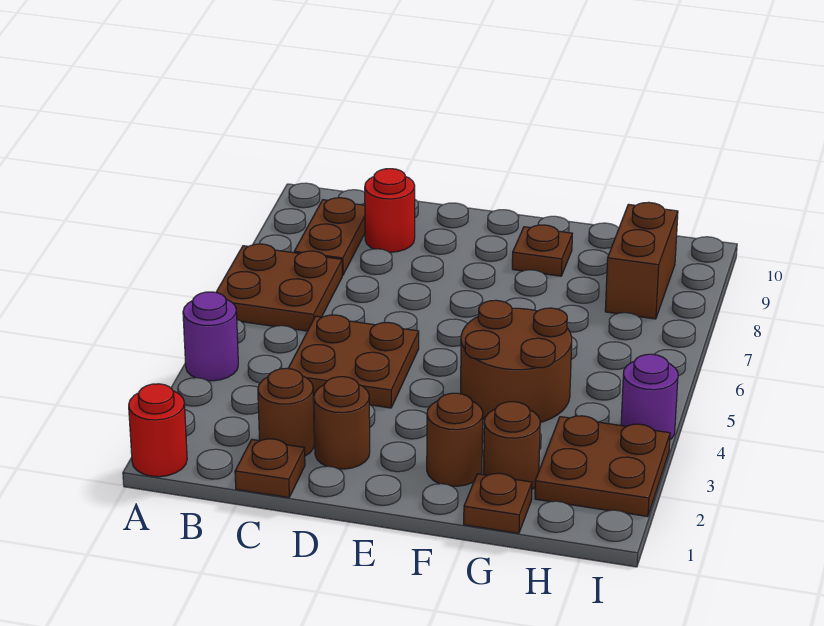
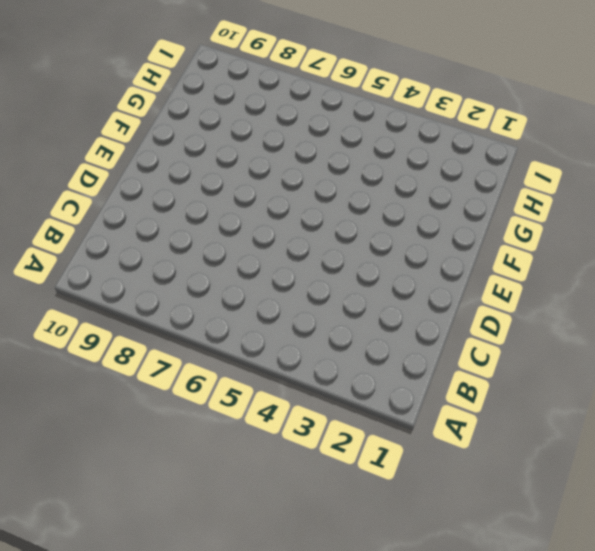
none -> red 1x1 round brick [129,384,187,477]
none -> purple 1x1 round brick [183,292,238,381]
none -> brown 2x2 plate [216,244,342,331]

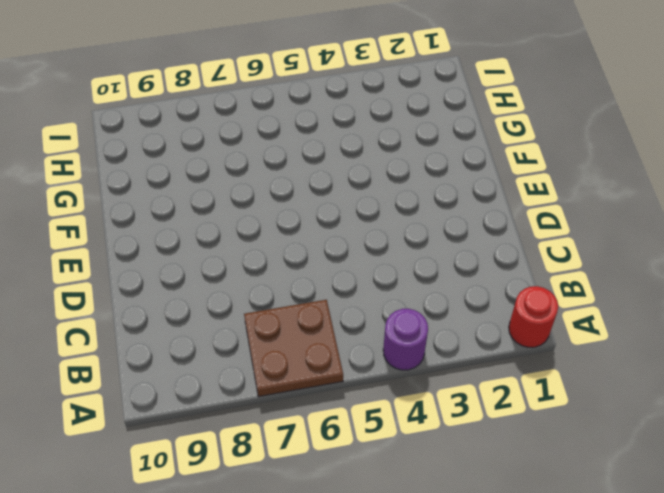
none -> brown 1x2 plate [294,198,365,275]
none -> brown 1x1 plate [235,439,305,498]
none -> brown 1x1 round brick [258,368,314,456]

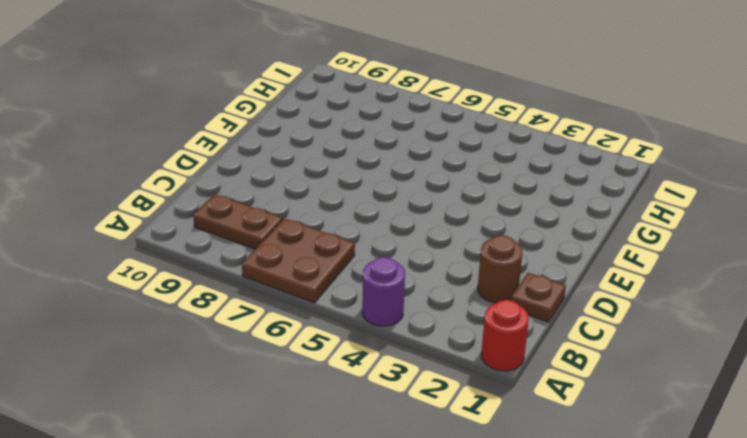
none -> brown 2x2 plate [288,315,419,408]
none -> red 1x1 round brick [365,169,415,252]
none -> brown 1x1 round brick [314,377,370,469]

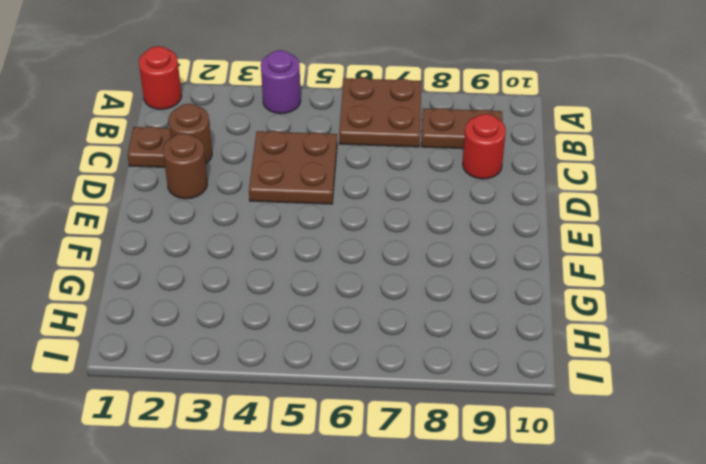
none -> brown 1x1 round brick [427,393,483,486]
none -> brown 2x2 round brick [461,300,572,422]
none -> brown 1x1 plate [512,225,572,276]

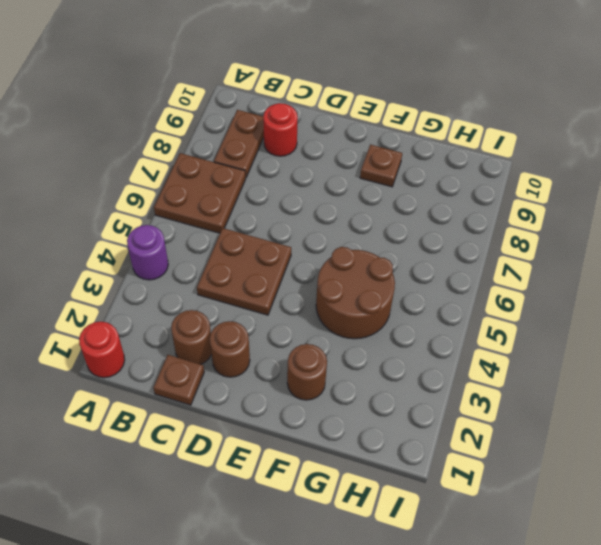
none -> brown 1x1 plate [464,473,532,533]
none -> brown 1x1 round brick [483,402,540,489]
none -> brown 2x2 plate [535,416,670,517]

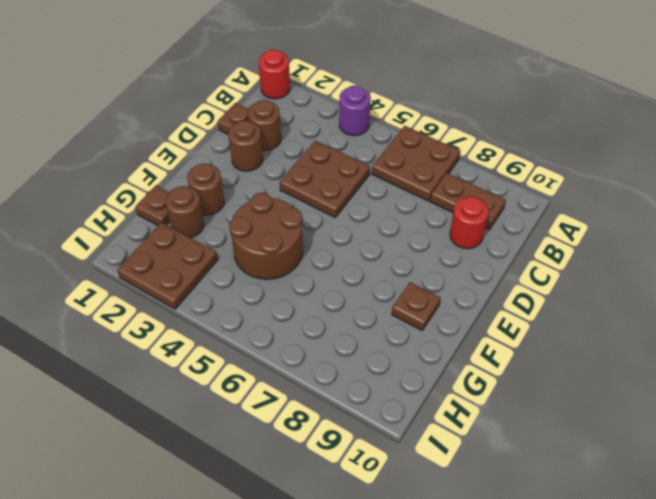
none -> brown 1x2 brick [605,202,678,319]
none -> purple 1x1 round brick [621,354,678,439]

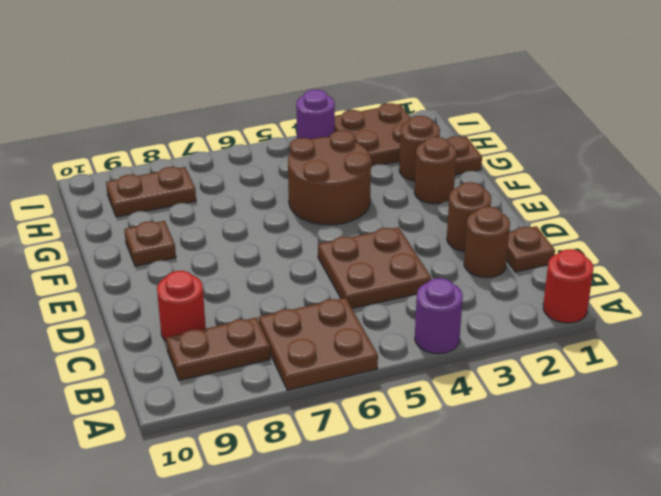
brown 1x2 plate [106,167,196,217] -> brown 1x2 brick [605,202,678,319]

